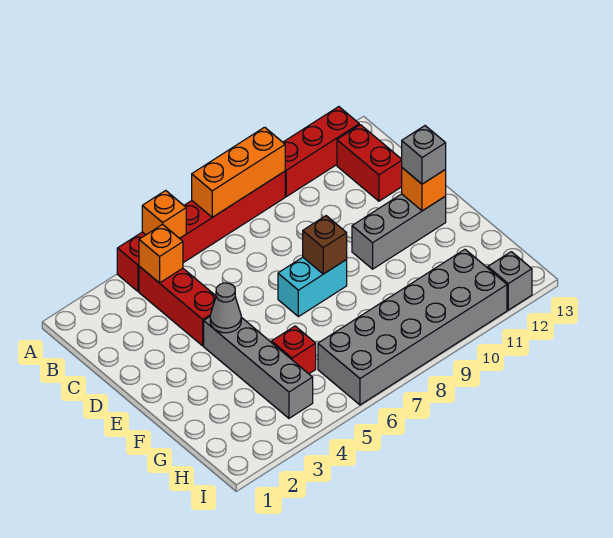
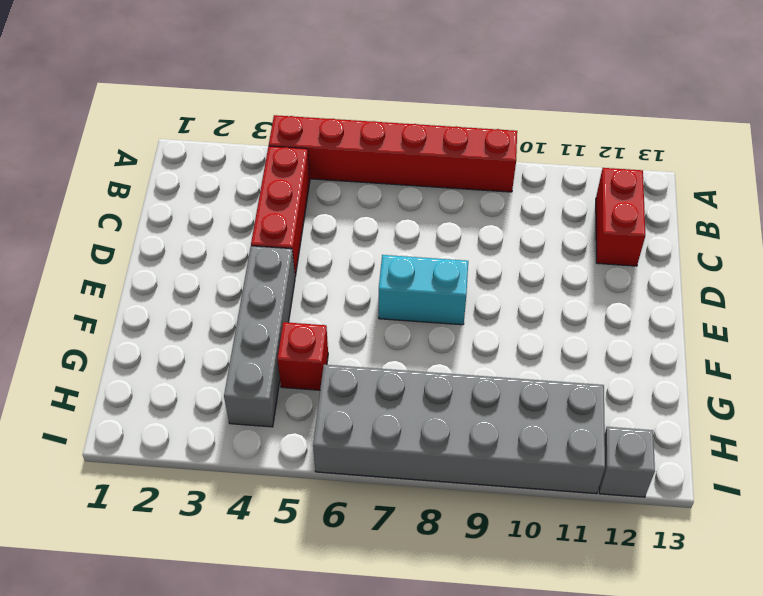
none -> red 1x3 brick [283,107,359,197]
none -> grey 1x3 brick [352,194,446,269]
none -> orange 1x1 brick [142,191,186,238]

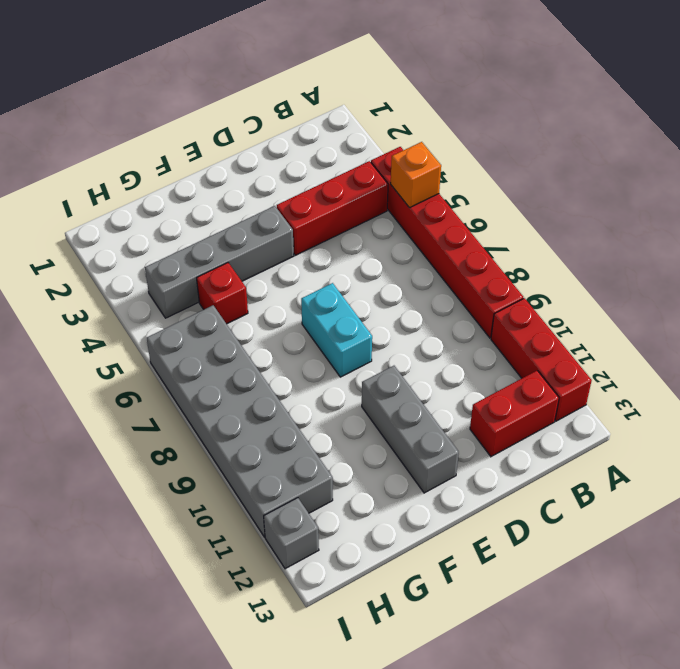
none -> orange 1x3 brick [192,127,285,217]
none -> orange 1x1 brick [139,224,183,283]
none -> grey 1x1 cone [210,283,241,333]

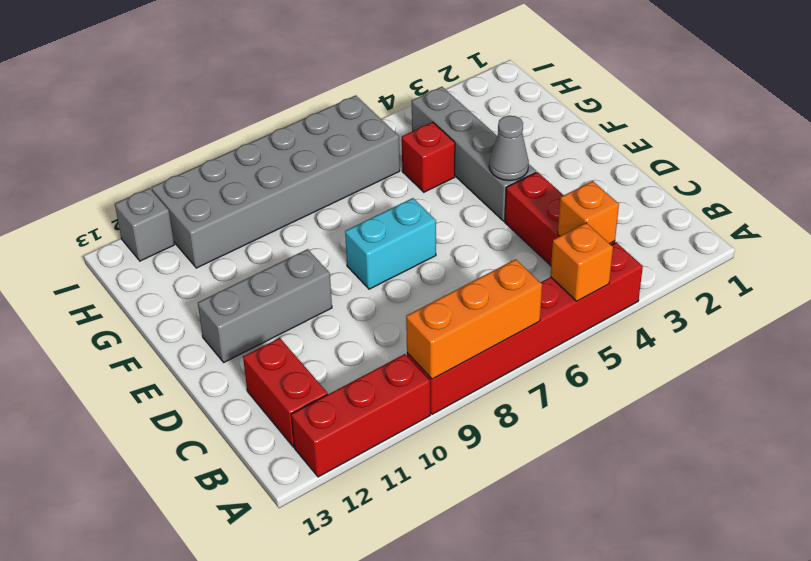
none -> brown 1x1 brick [303,216,347,274]
none -> orange 1x1 brick [402,168,446,211]
none -> grey 1x1 brick [402,126,446,184]

